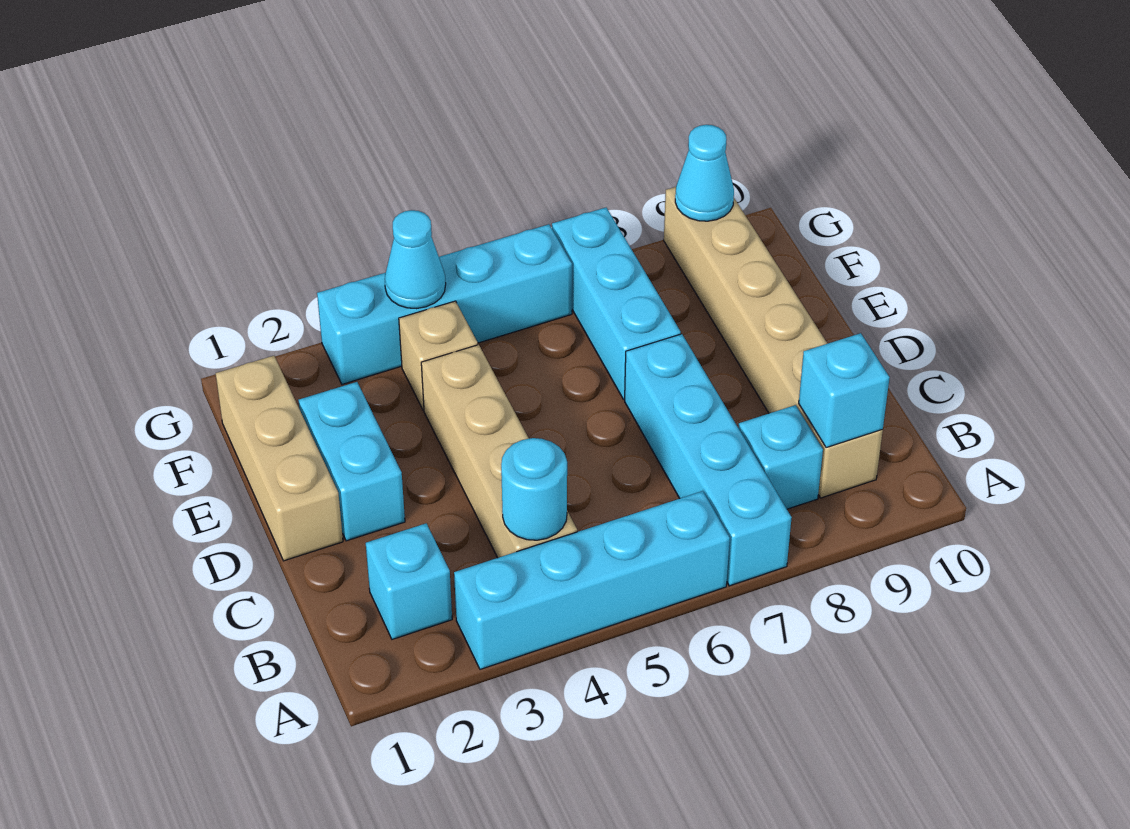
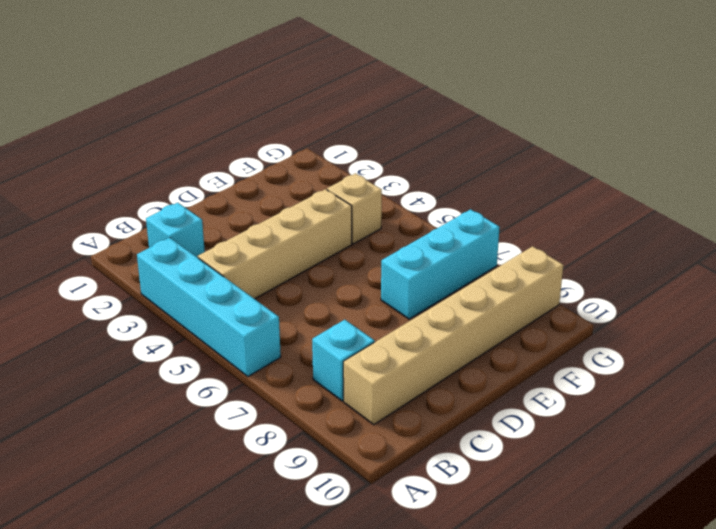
none -> cyan 1x4 brick [625,334,792,586]
none -> tan 1x3 brick [216,356,343,561]
none -> cyan 1x2 brick [299,382,405,541]

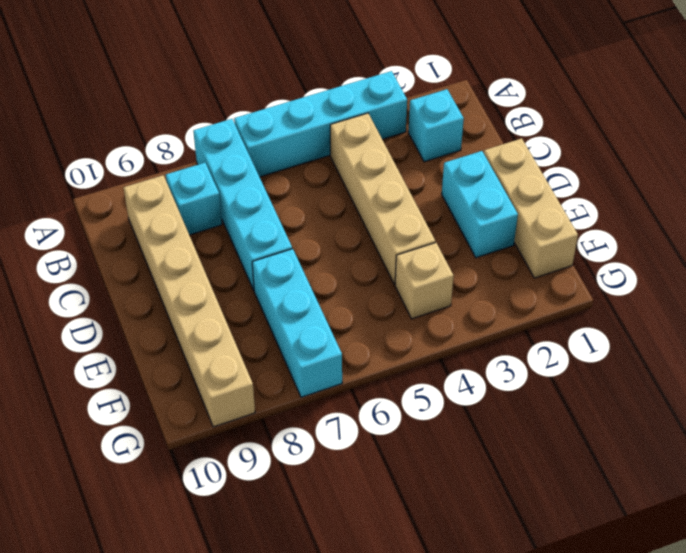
none -> cyan 1x4 brick [317,224,572,384]
none -> cyan 1x1 round brick [501,438,567,540]
none -> cyan 1x1 brick [799,333,890,448]

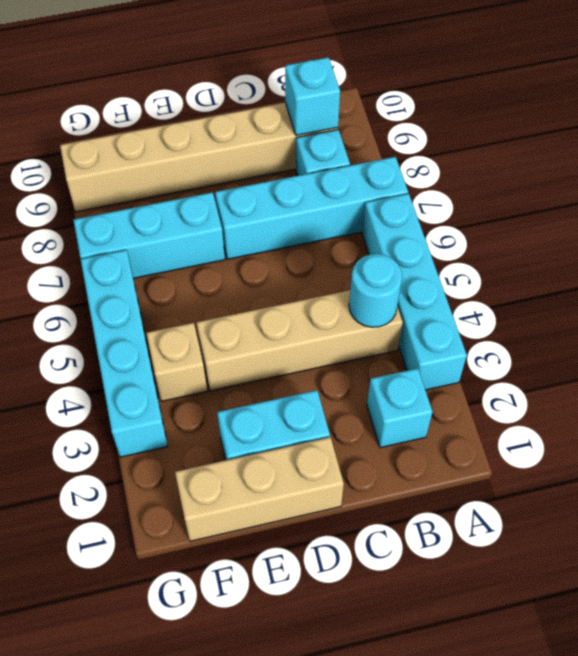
none -> cyan 1x1 cone [385,210,446,309]
none -> cyan 1x1 cone [675,125,734,221]

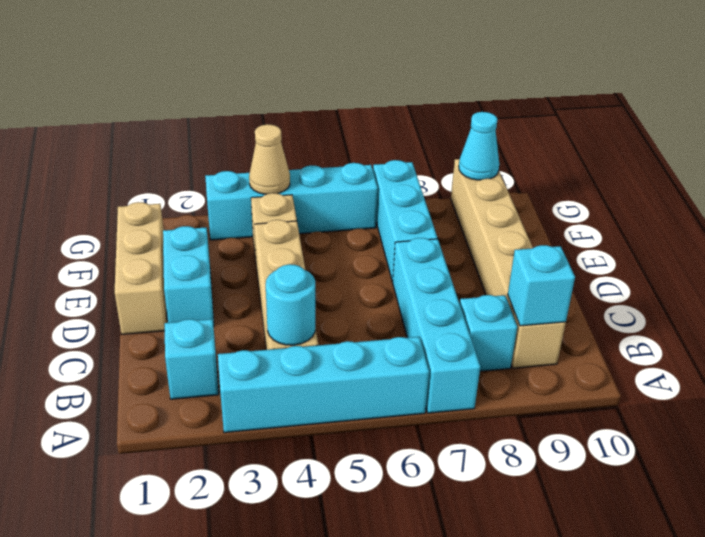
tan 1x1 cone [249,124,290,194] -> cyan 1x1 cone [385,210,446,309]

